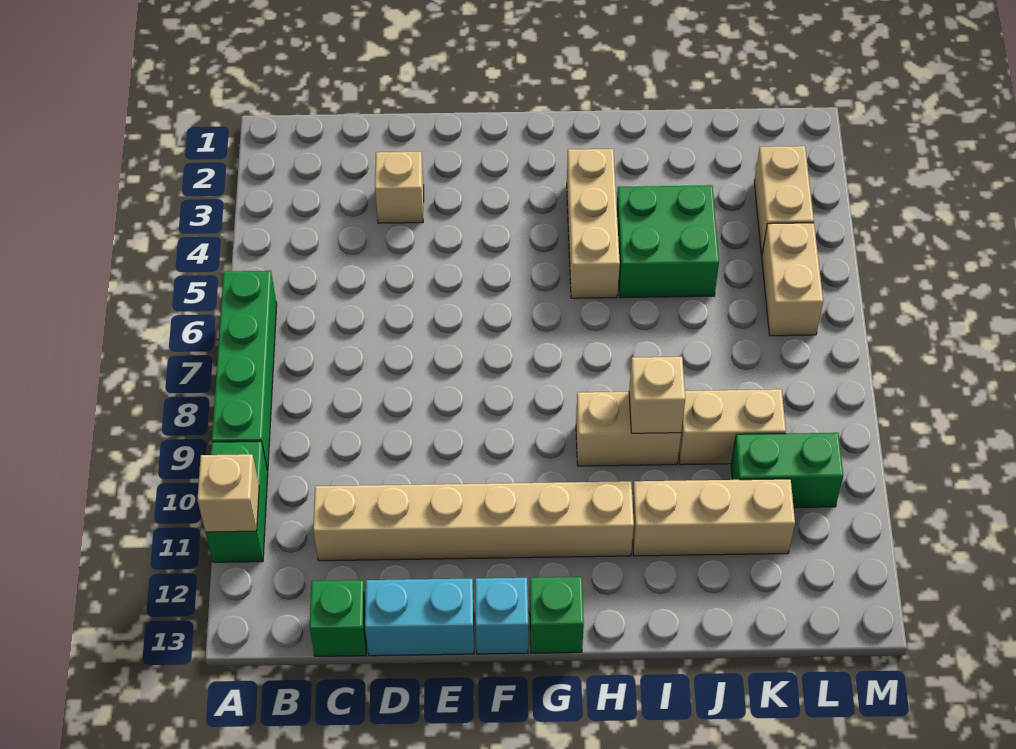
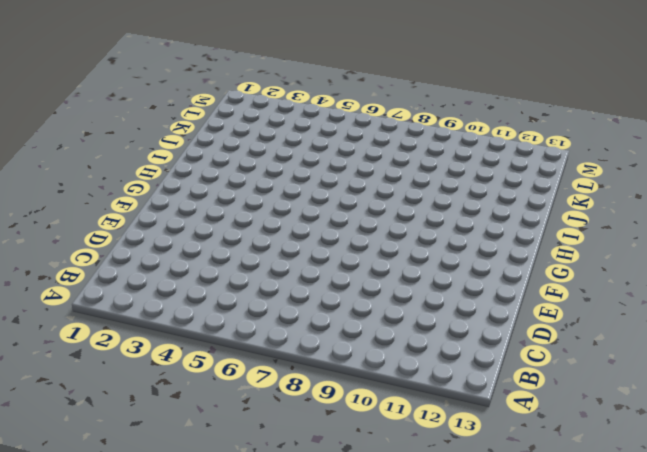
none -> green 1x4 brick [212,271,277,471]
none -> green 1x2 brick [206,441,268,562]
none -> tan 1x6 brick [313,481,634,561]

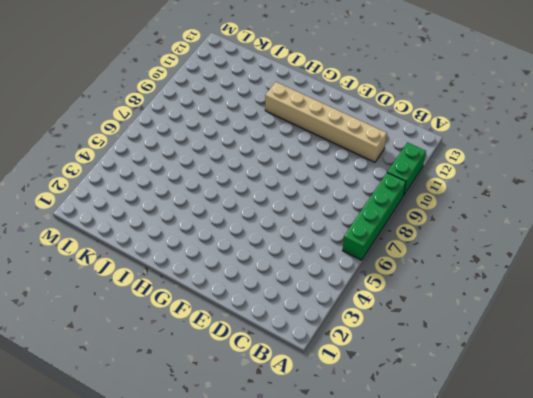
none -> green 1x1 brick [310,580,367,656]
none -> tan 1x1 brick [375,152,424,223]
none -> cyan 1x2 brick [365,579,474,656]

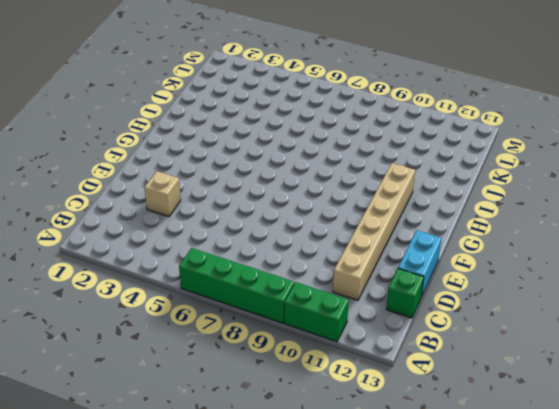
none -> cyan 1x1 brick [475,578,528,654]
none -> green 1x1 brick [530,577,584,653]
none -> tan 1x3 brick [567,149,620,298]

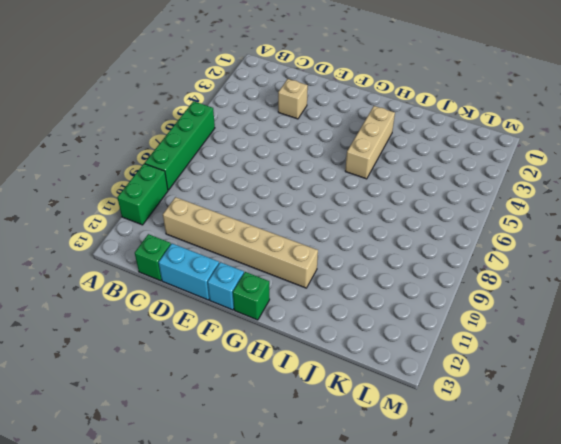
none -> tan 1x2 brick [576,392,681,466]
none -> green 2x2 brick [617,185,719,298]
none -> tan 1x3 brick [632,479,795,556]

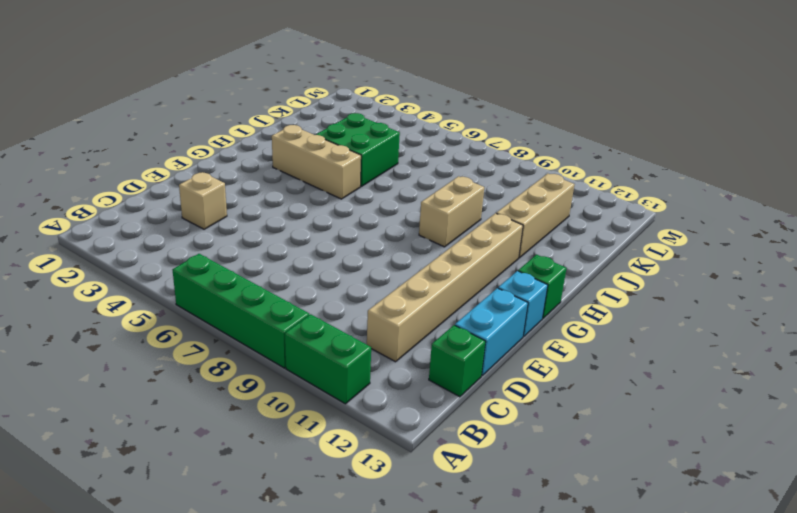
none -> tan 1x2 brick [679,389,786,465]
none -> green 1x2 brick [731,433,843,508]
none -> tan 1x2 brick [754,146,814,255]

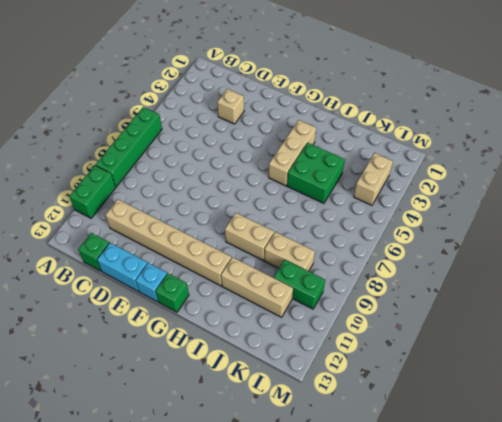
none -> tan 1x2 brick [762,223,823,336]
none -> tan 1x1 brick [197,454,259,532]
none -> tan 1x1 brick [629,357,685,433]

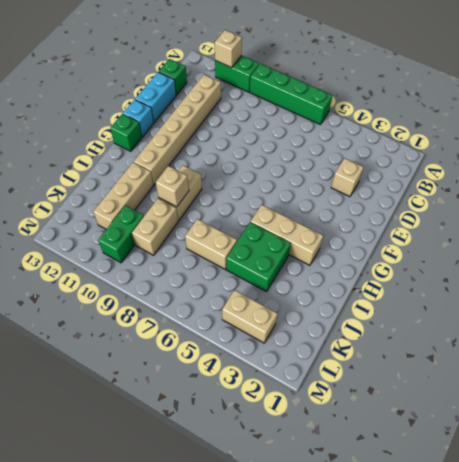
tan 1x2 brick [185,219,237,269] -> tan 1x2 brick moved to [762,223,823,336]

